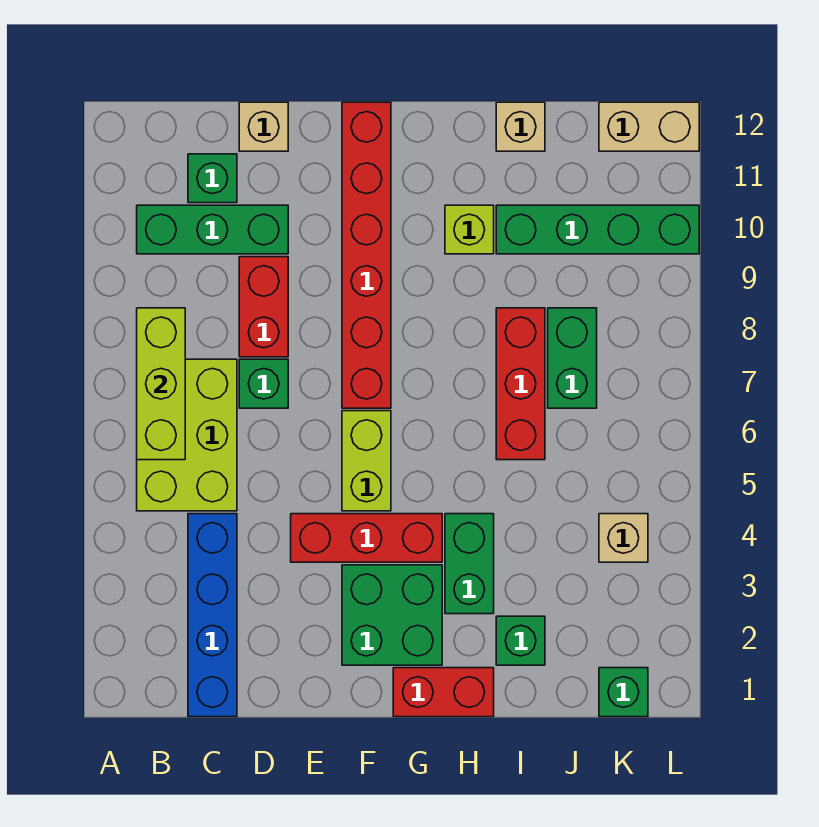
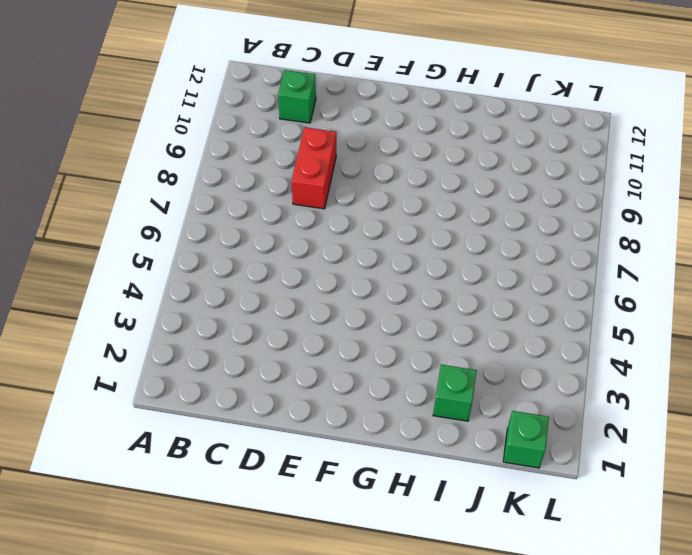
none -> lime 2x3 brick [137,359,237,511]
none -> green 1x3 brick [137,205,288,254]
none -> blue 1x4 brick [188,514,237,717]

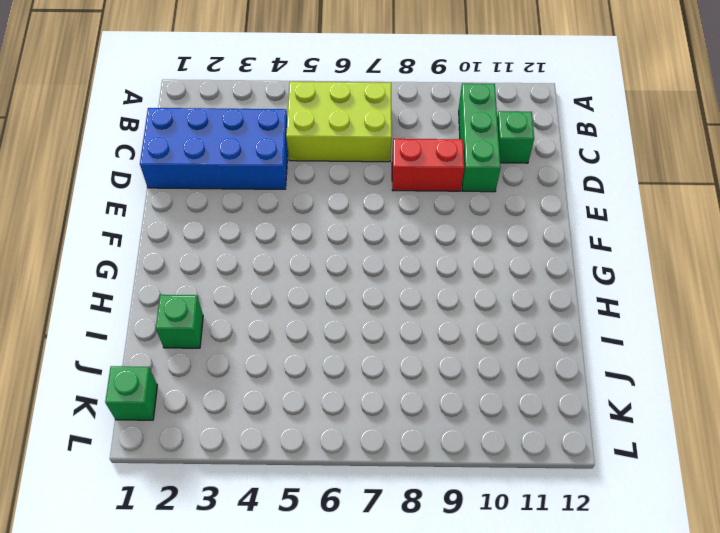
blue 2x4 brick [140,108,288,189] -> blue 1x4 brick [188,514,237,717]
none -> green 1x1 brick [239,359,288,408]
none -> tan 1x1 brick [239,102,288,151]
none -> red 1x3 brick [291,514,442,562]

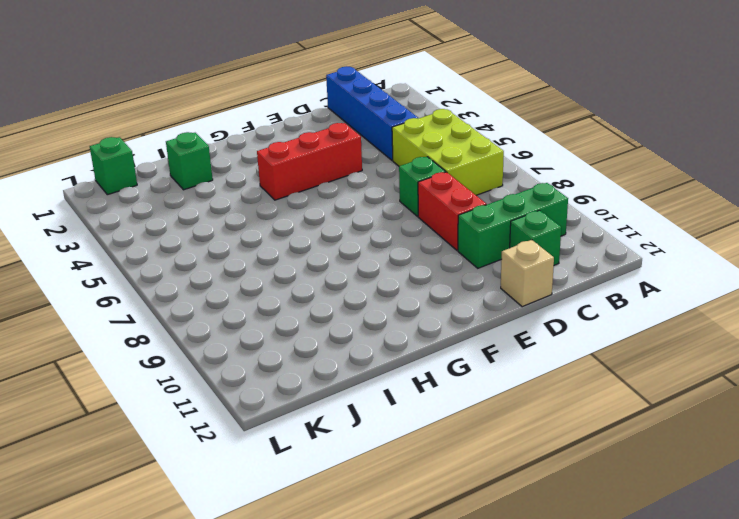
none -> green 2x2 brick [342,565,442,665]
none -> lime 1x2 brick [342,411,391,511]
none -> red 1x6 brick [342,102,391,408]

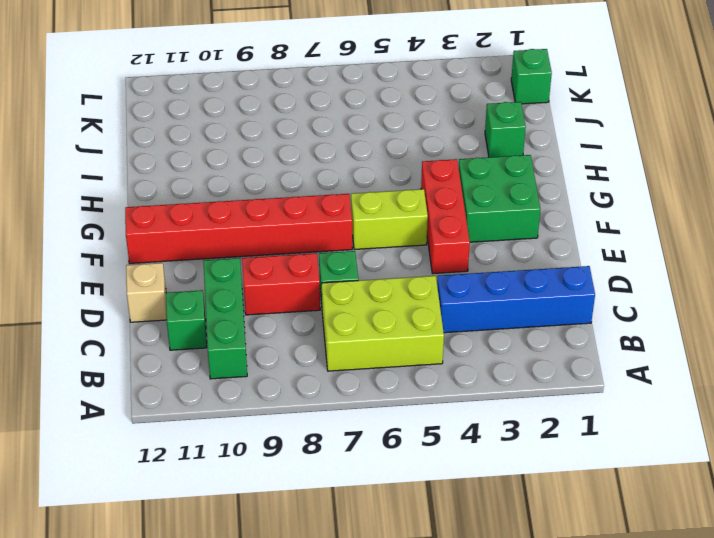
none -> red 1x2 brick [393,668,494,717]
none -> green 1x2 brick [445,514,494,614]
none -> lime 1x1 brick [445,205,494,254]

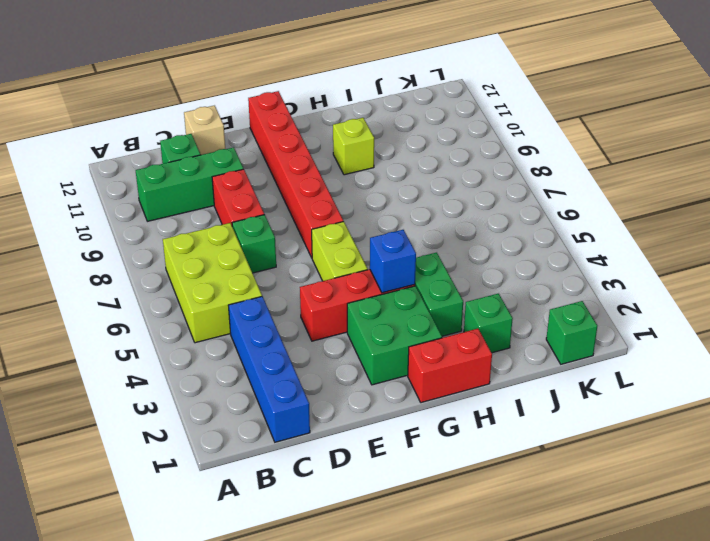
blue 1x1 brick [370,230,416,293] -> none
none -> red 1x3 brick [496,308,545,460]
none -> green 1x4 brick [496,205,699,254]
none -> tan 1x1 brick [496,102,545,151]

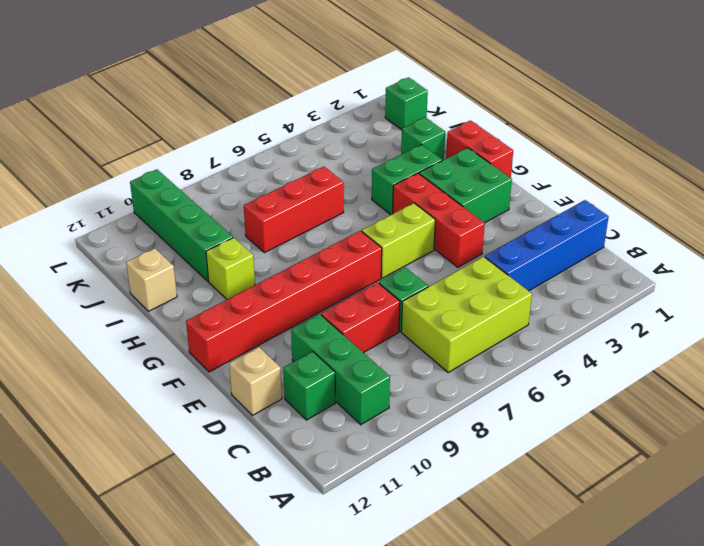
none -> green 1x2 brick [548,308,597,408]
none -> tan 1x1 brick [599,514,648,562]
none -> tan 1x2 brick [599,102,699,151]

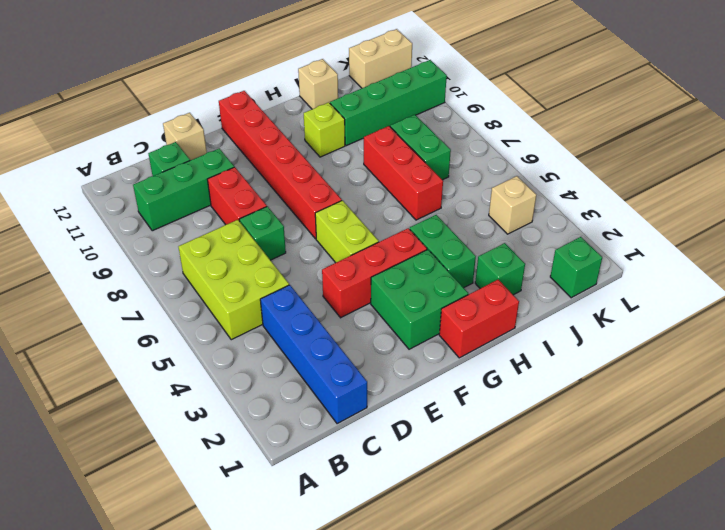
none -> lime 1x3 brick [137,308,185,460]

